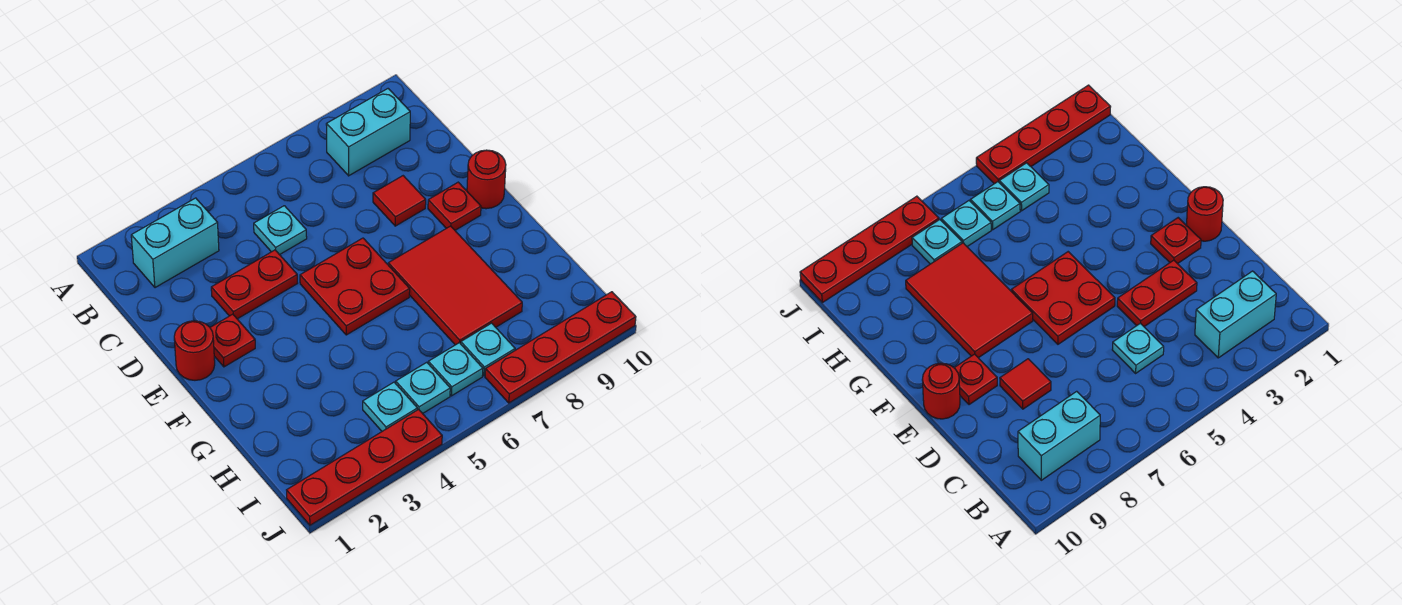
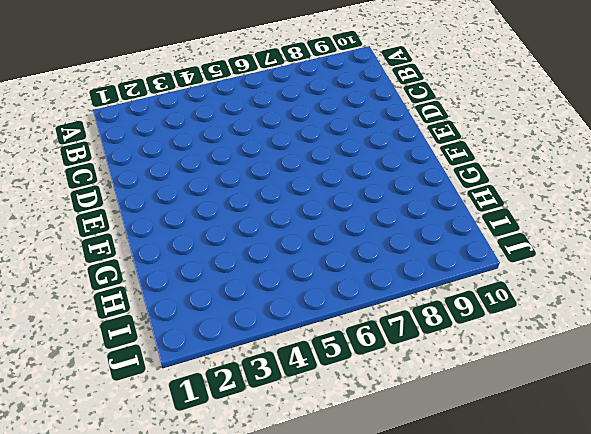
none -> cyan 1x2 brick [131,198,219,288]
none -> cyan 1x2 brick [326,89,410,176]
none -> cyan 1x1 plate [254,206,307,255]

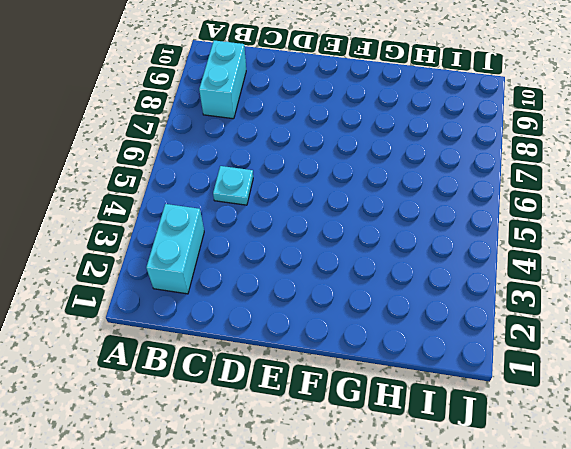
none -> red 1x2 plate [211,250,298,319]
none -> red 1x1 tile [373,176,426,226]
none -> red 1x1 round brick [174,321,215,380]

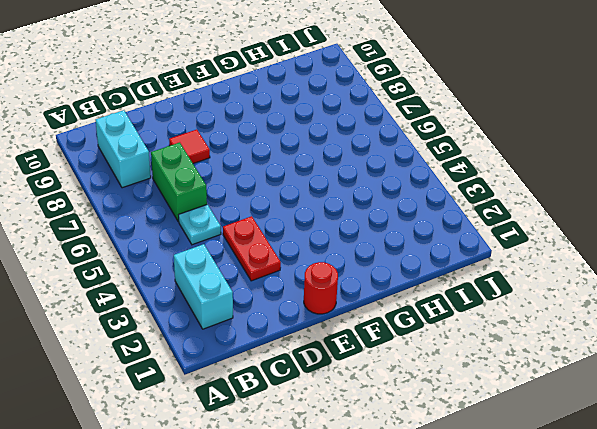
green 1x2 brick [151,142,207,221] -> none
none -> red 1x1 plate [210,314,255,367]
none -> red 2x2 plate [300,238,410,335]
none -> red 1x1 plate [428,182,481,230]

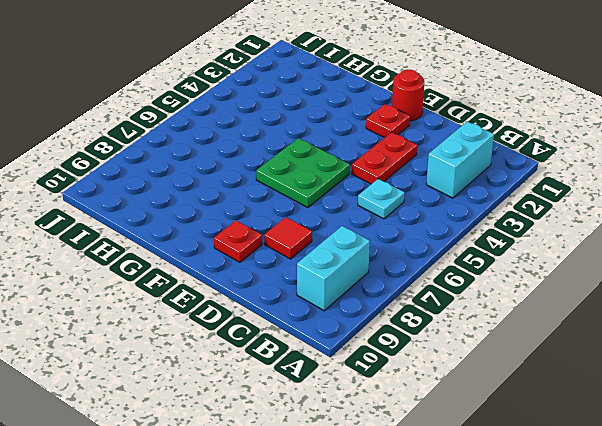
green 2x2 plate [256,138,350,208] -> red 2x2 plate [300,238,410,335]
none -> red 1x1 round brick [467,150,506,209]
none -> red 2x3 tile [388,226,522,345]
none -> cyan 1x1 plate [363,382,417,431]

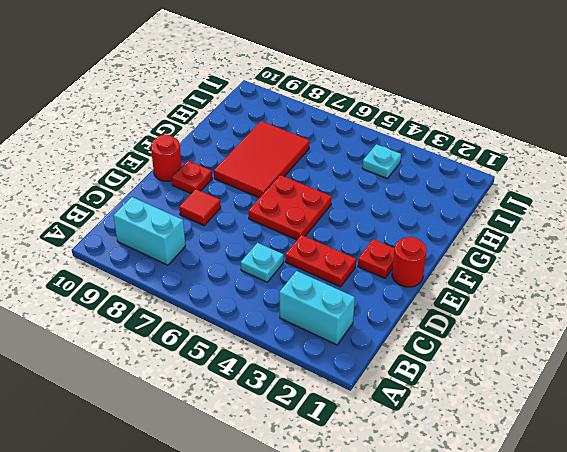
none -> cyan 1x1 plate [396,362,450,414]
none -> cyan 1x1 plate [428,343,483,396]
none -> cyan 1x1 plate [461,323,515,376]

